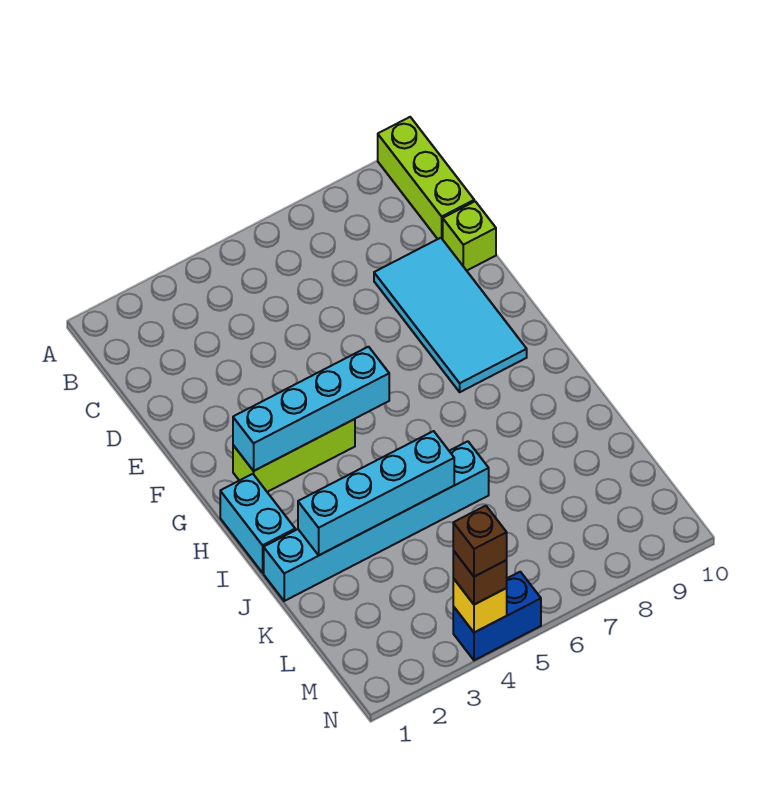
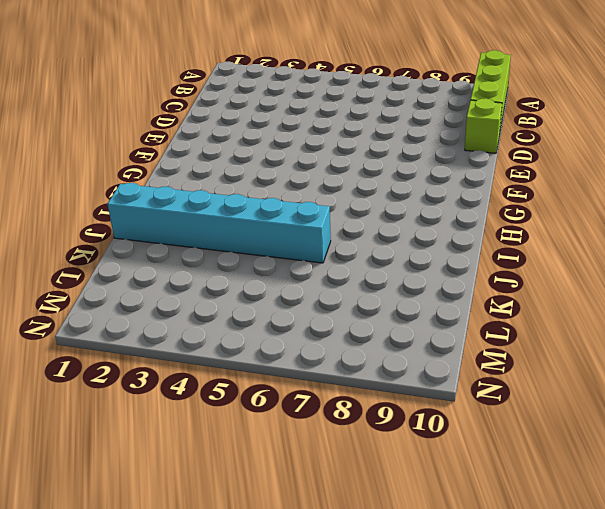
none -> cyan 2x4 tile [374,238,527,392]
none -> lime 1x3 brick [233,419,355,492]
none -> cyan 1x2 brick [220,474,295,573]

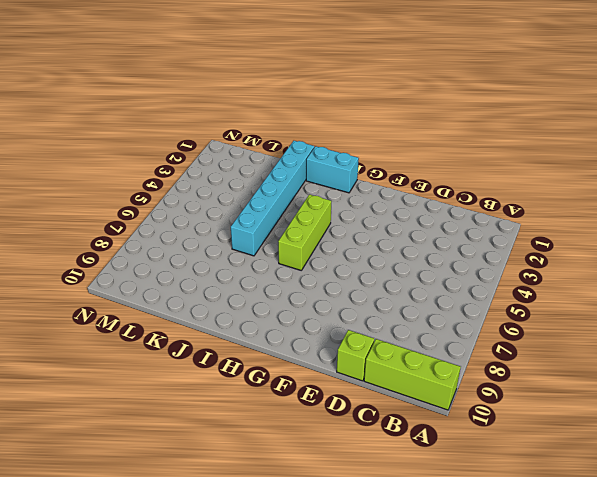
lime 1x3 brick [278,195,331,270] -> lime 1x3 brick moved to [233,419,355,492]
none -> cyan 2x4 tile [374,238,527,392]
none -> blue 1x2 brick [453,572,541,660]
none -> cyan 1x4 brick [233,347,389,471]

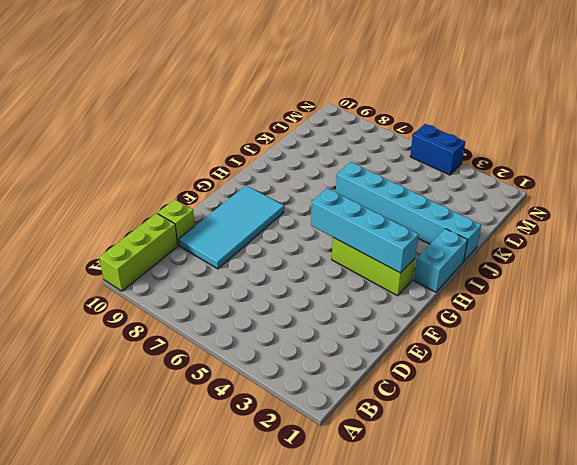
none -> cyan 1x4 brick [298,431,454,555]
none -> yellow 1x1 brick [453,579,507,633]
none -> brown 1x1 brick [453,551,507,605]

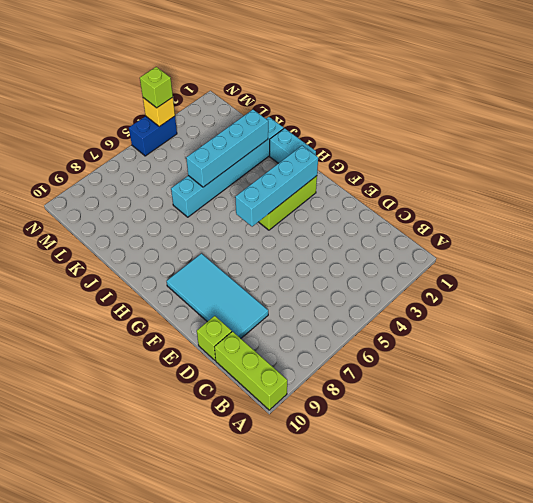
lime 1x1 brick [140,67,173,108] -> brown 1x1 brick [453,551,507,605]
none -> brown 1x1 brick [453,506,507,577]

